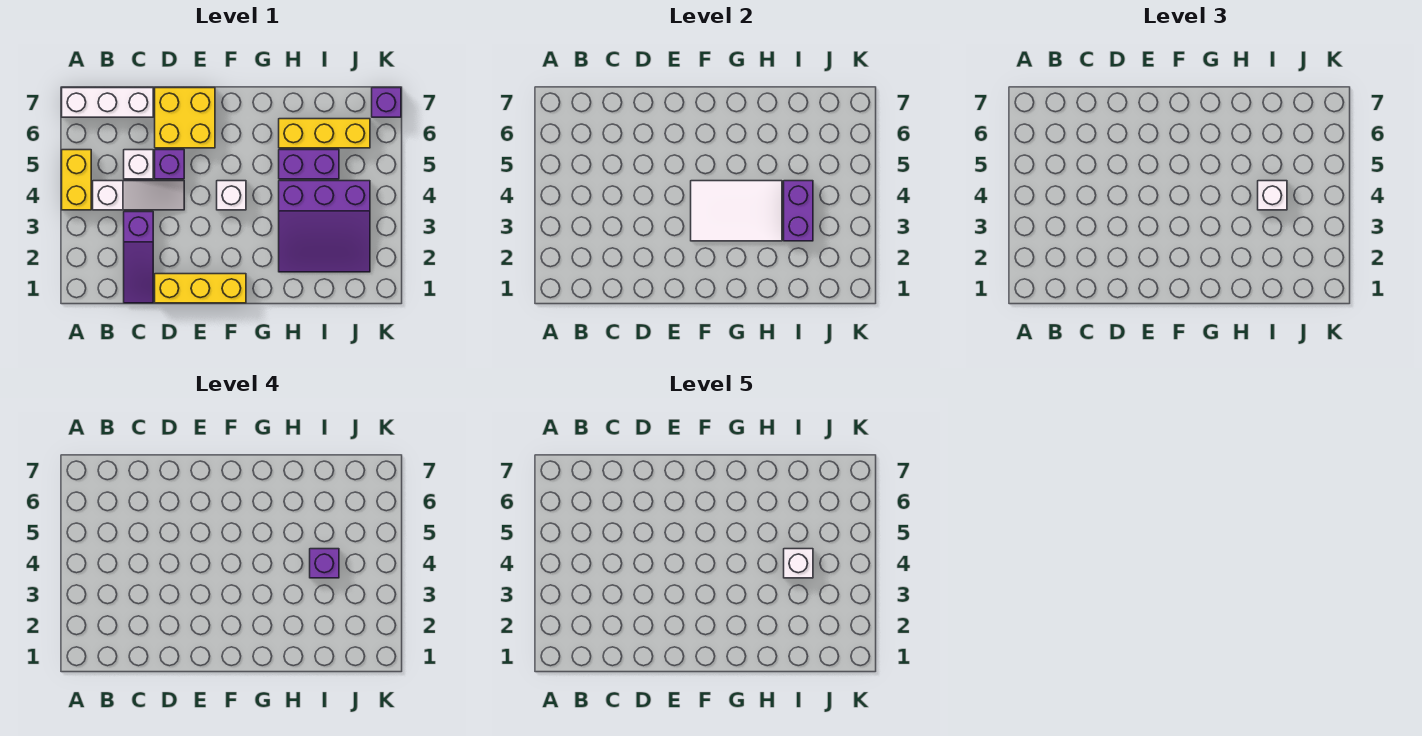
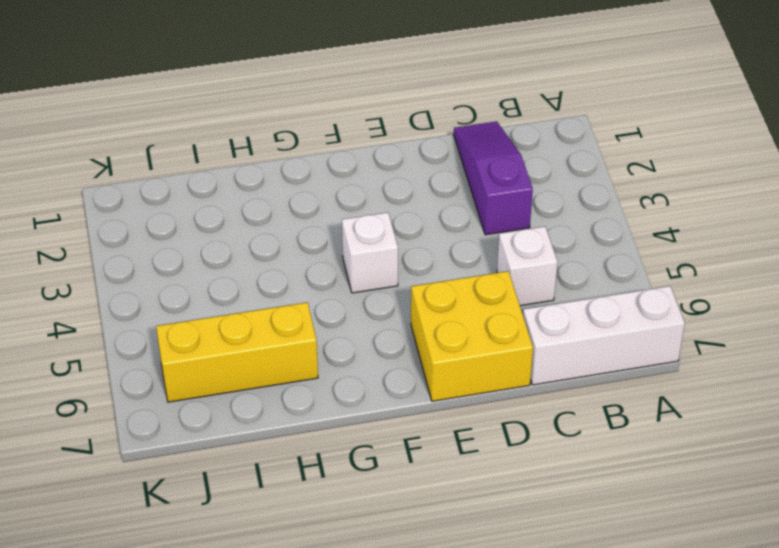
none -> yellow 1x2 brick [62,150,91,210]
none -> white 1x3 slope [93,181,184,210]
none -> yellow 1x3 brick [155,274,246,303]

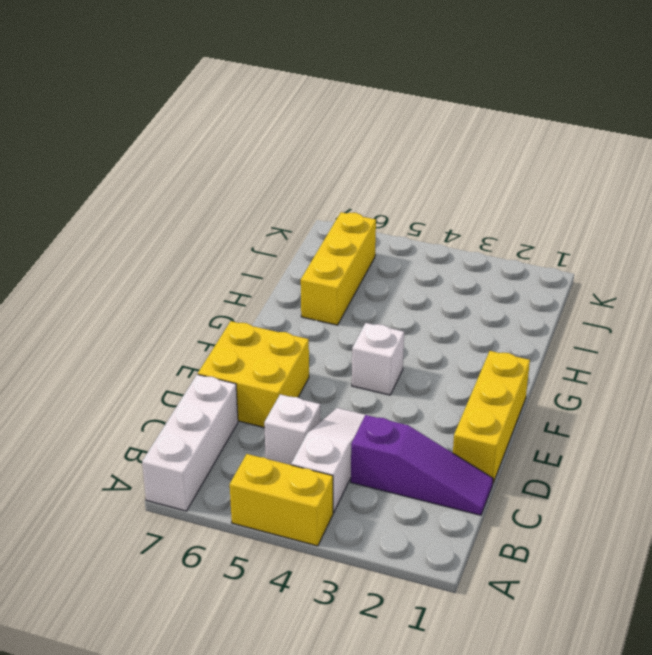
none -> purple 1x1 brick [155,150,184,179]
none -> purple 3x3 slope [279,181,370,272]
none -> purple 1x2 brick [279,150,339,179]

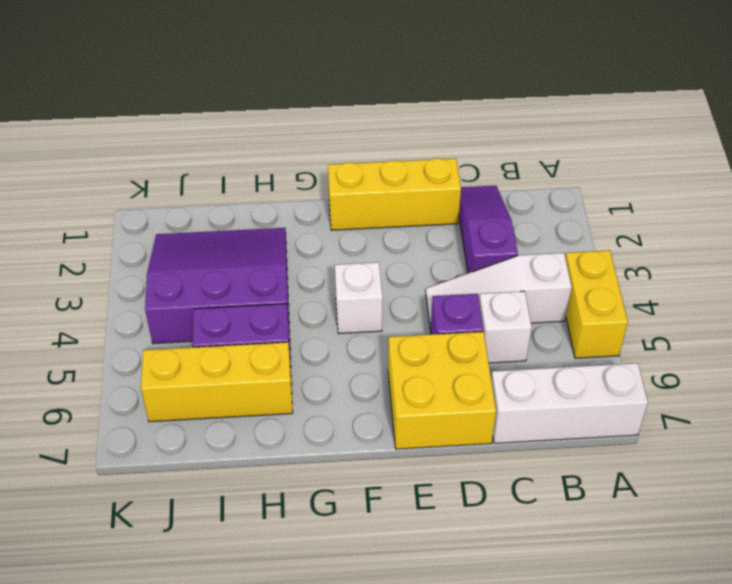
none -> purple 1x1 brick [372,88,401,117]
none -> white 2x3 tile [691,181,782,241]
none -> purple 1x2 brick [784,181,813,241]

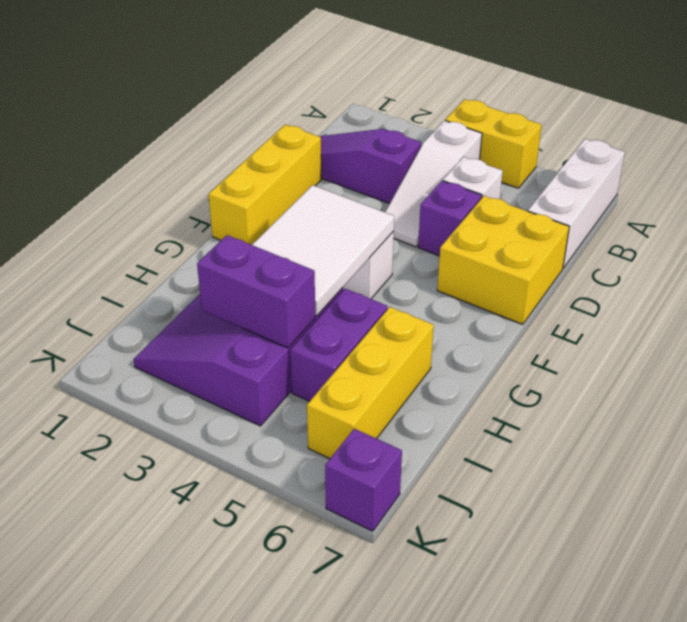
none -> white 1x1 brick [1258,181,1287,210]
none -> purple 1x1 brick [310,549,339,578]
none -> white 1x1 brick [784,549,813,578]

